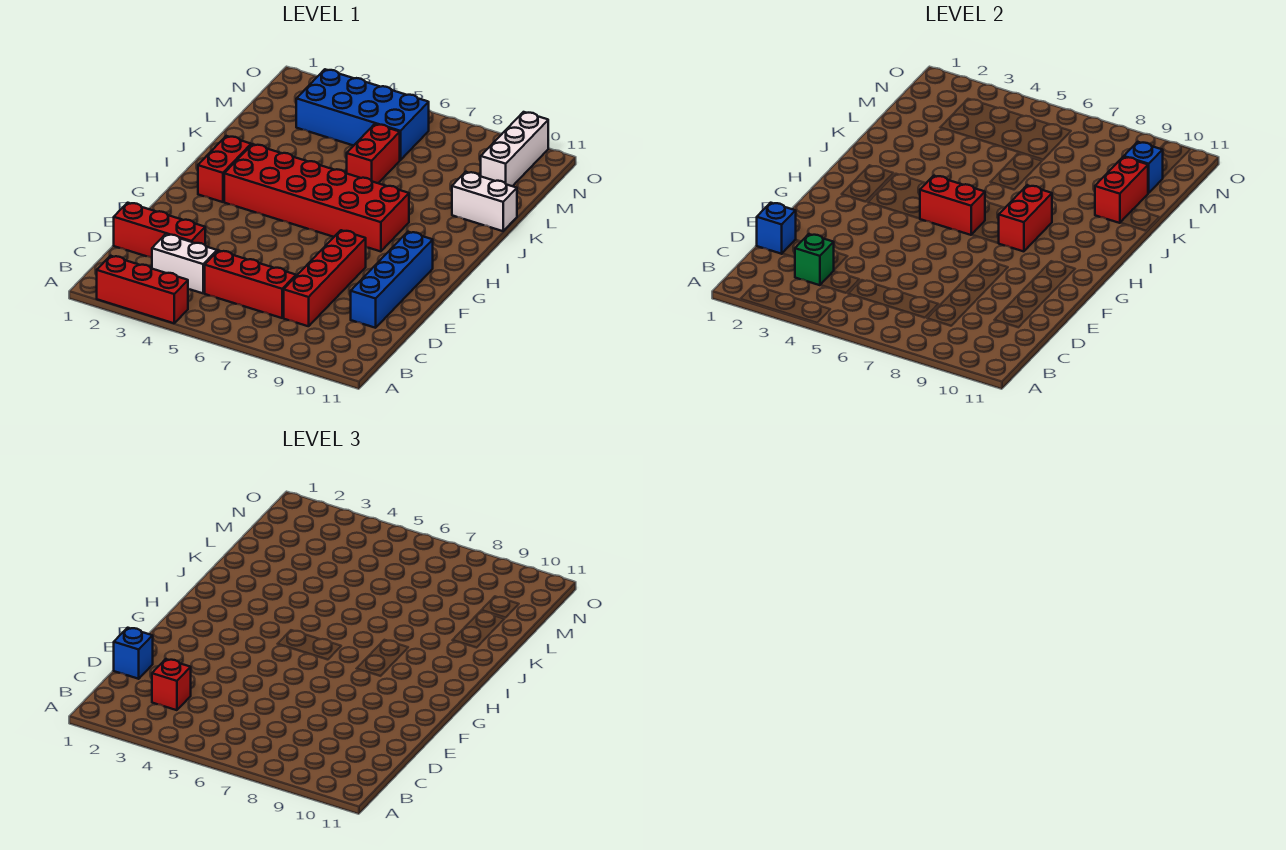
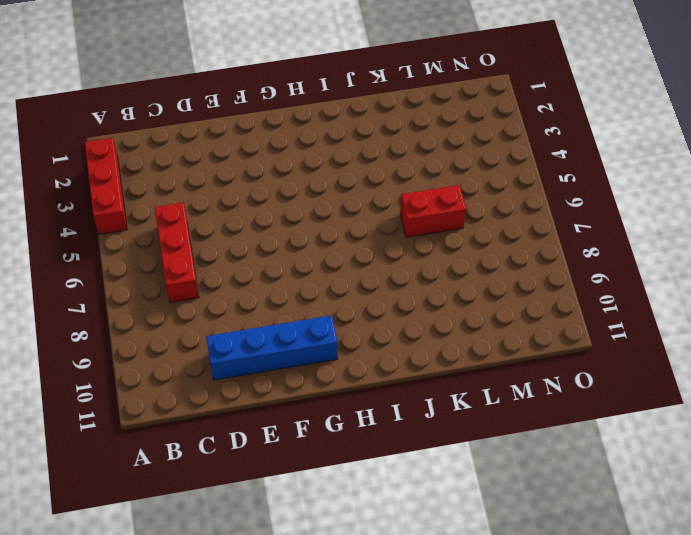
none -> white 1x2 brick [152,234,217,293]
none -> red 1x4 brick [284,230,366,326]
none -> red 1x3 brick [114,203,205,258]

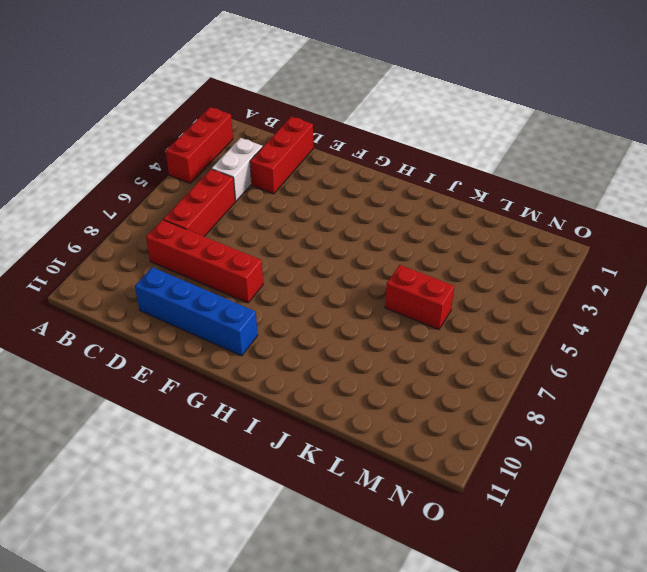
none -> red 1x2 brick [198,136,251,202]
none -> red 2x6 brick [224,144,409,251]
none -> white 1x2 brick [452,172,517,231]

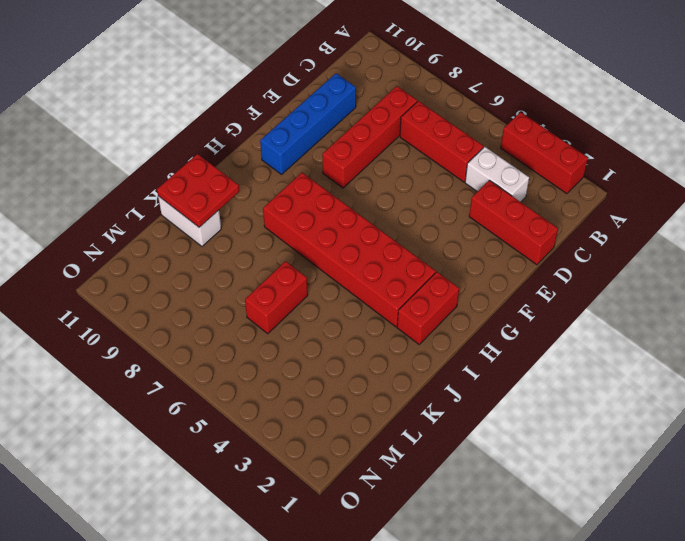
red 2x2 plate [157,154,239,227] -> red 1x2 brick [1095,157,1148,223]
none -> blue 2x4 brick [296,69,429,160]
none -> white 1x3 brick [481,112,548,186]
none -> green 1x1 brick [795,234,834,285]

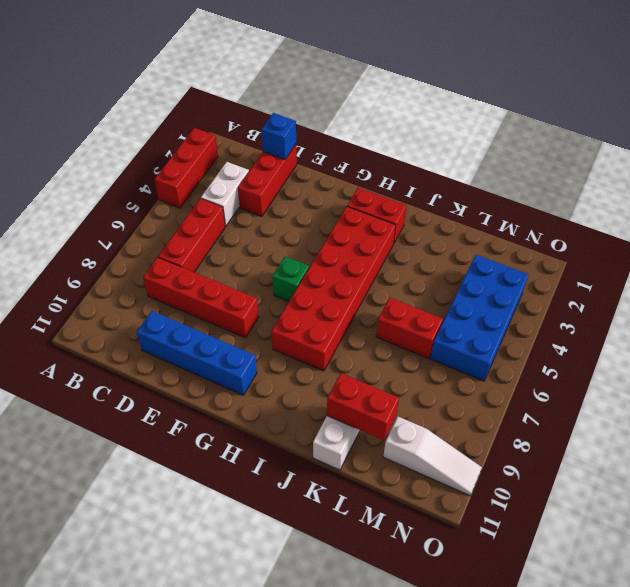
green 1x1 brick [272,256,309,301] -> green 1x1 brick moved to [795,234,834,285]
white 1x3 slope [383,417,482,496] -> white 1x3 brick [481,112,548,186]
none -> red 1x2 brick [920,176,985,235]
none -> red 1x2 brick [999,185,1052,251]
none -> blue 1x1 brick [1124,142,1163,193]

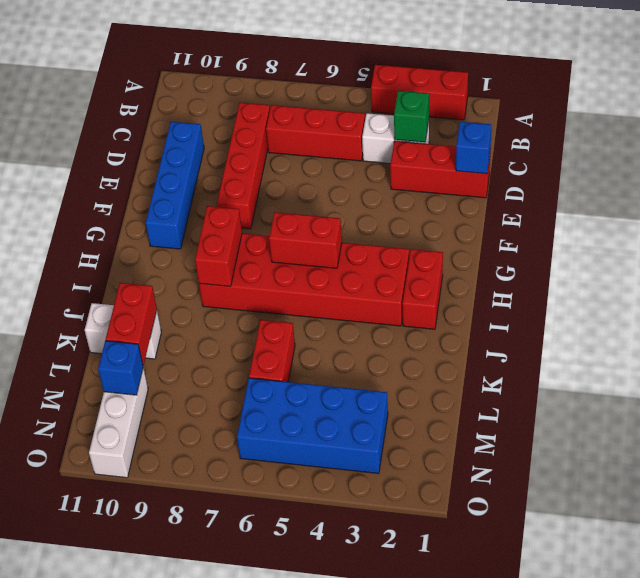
none -> red 1x1 brick [152,659,191,710]
none -> blue 1x1 brick [114,628,153,679]

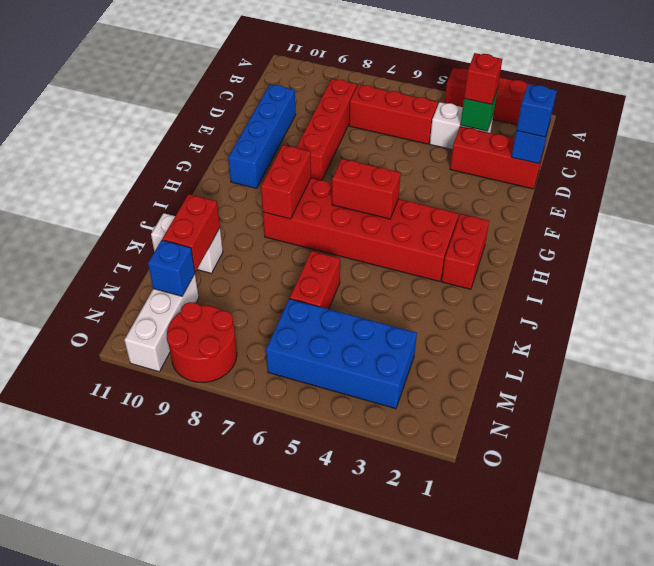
red 2x2 round brick [167,302,237,383] -> none

